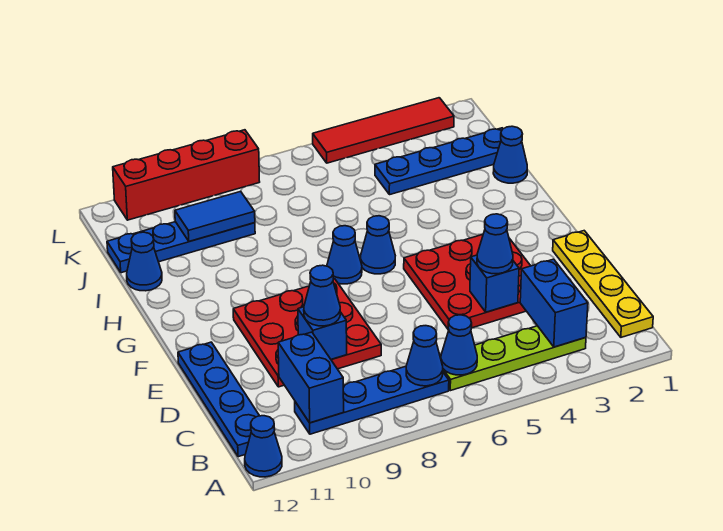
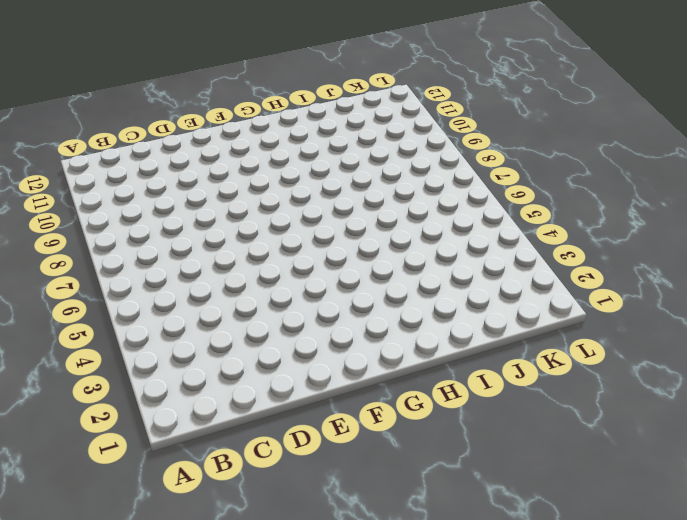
none -> blue 1x1 cone [245,416,282,477]
none -> yellow 1x4 plate [553,231,653,337]
none -> lime 1x4 plate [440,326,586,391]

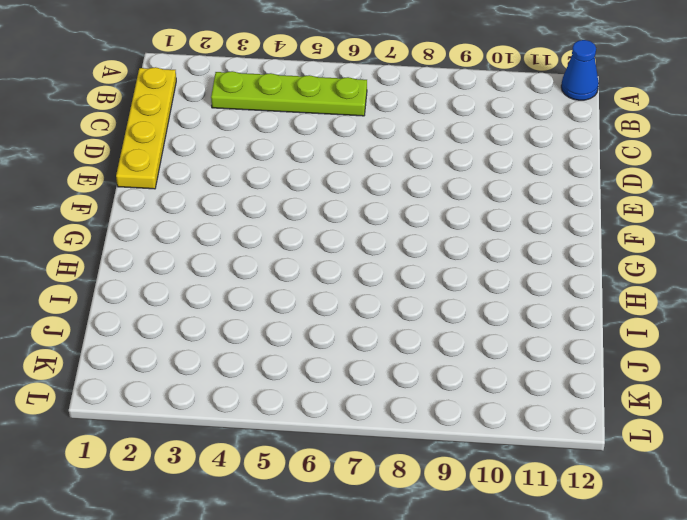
none -> blue 1x4 plate [295,366,449,434]
none -> blue 1x4 plate [178,342,259,457]
none -> red 3x3 plate [404,235,530,330]

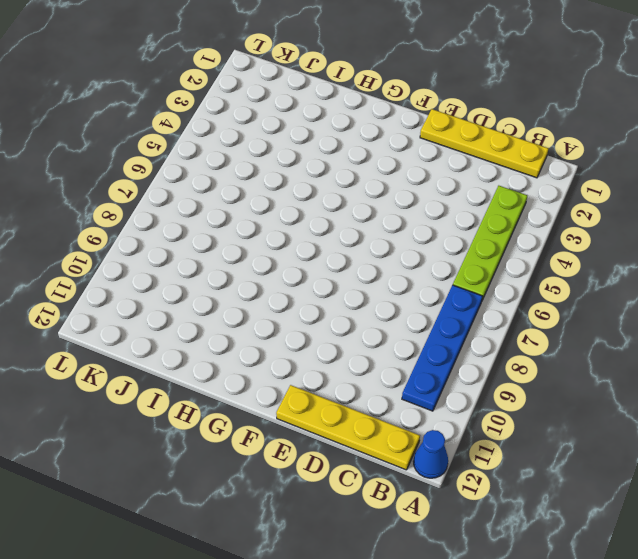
yellow 1x4 plate [276,385,420,470] -> blue 1x4 plate [178,342,259,457]
none -> red 3x3 plate [404,235,530,330]
none -> red 3x3 plate [233,279,381,387]
none -> blue 1x1 cone [361,216,395,274]

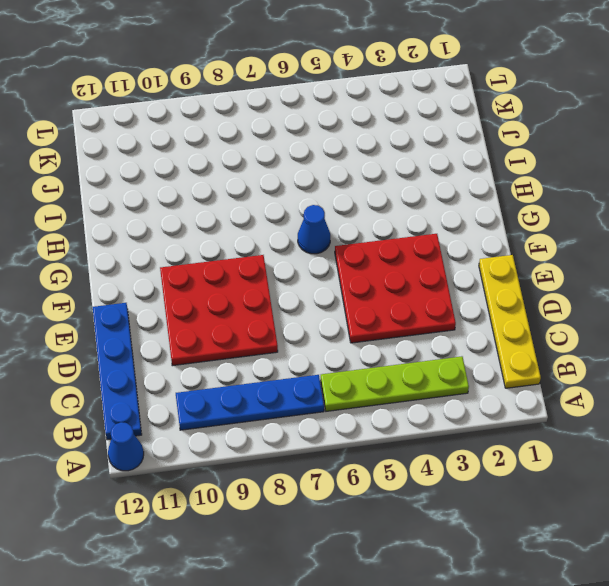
none -> blue 1x1 cone [327,226,362,284]
none -> blue 1x1 cone [493,126,527,183]
none -> blue 1x1 cone [127,232,162,291]

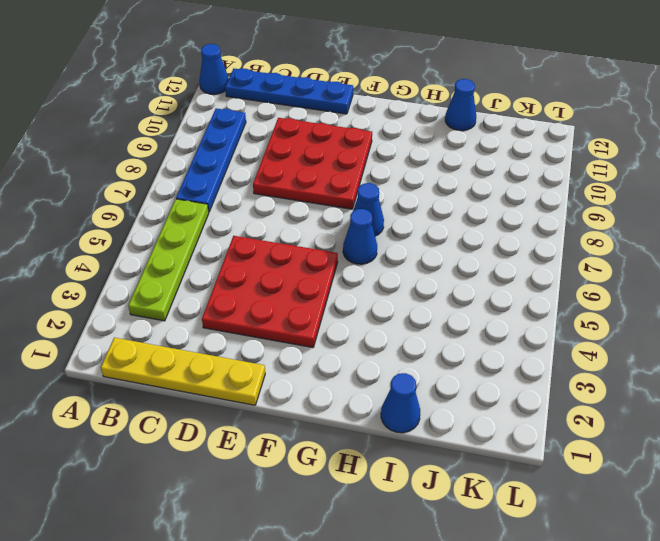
none -> blue 1x4 plate [375,128,503,195]
none -> blue 1x4 plate [107,222,255,273]
none -> red 1x4 tile [313,98,454,163]

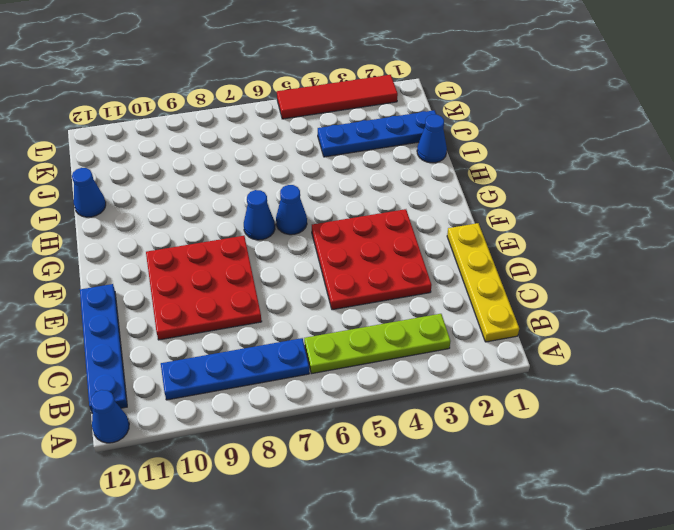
none -> blue 1x4 plate [107,222,255,273]
none -> red 1x4 brick [113,130,260,220]
none -> blue 1x2 brick [520,259,588,347]

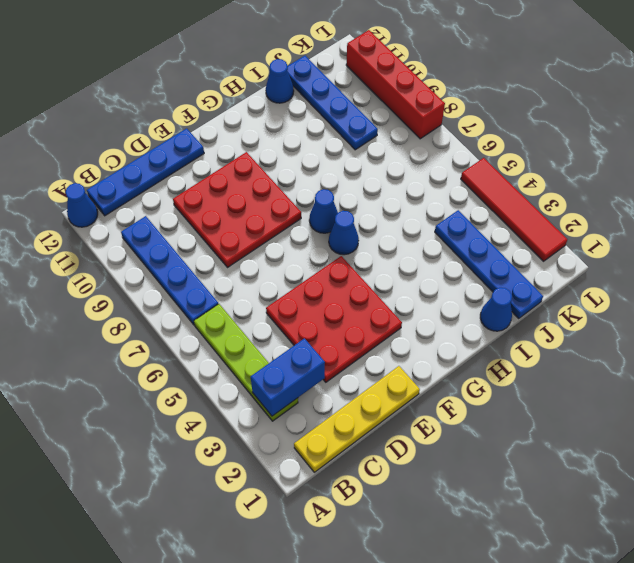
none -> blue 1x1 cone [441,315,477,375]
none -> blue 1x1 cone [406,326,443,386]
none -> blue 1x2 brick [278,332,344,423]

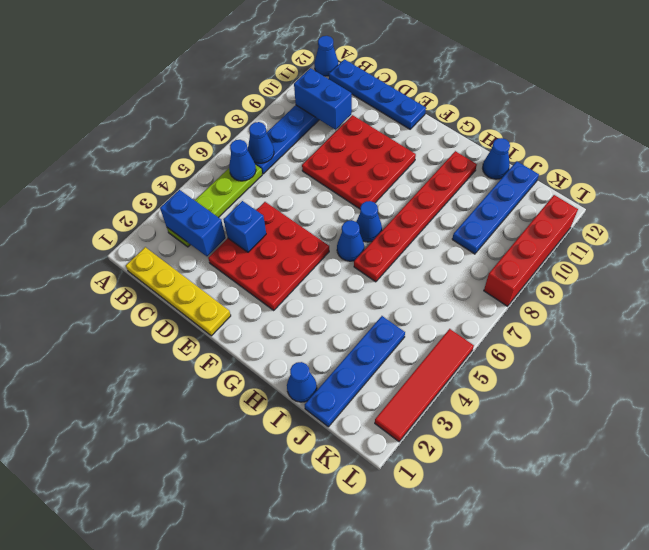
red 1x6 plate [354,151,477,282] -> none
none -> blue 1x1 brick [298,307,347,359]
none -> blue 1x2 tile [175,191,255,241]
none -> blue 1x1 cone [477,214,513,274]

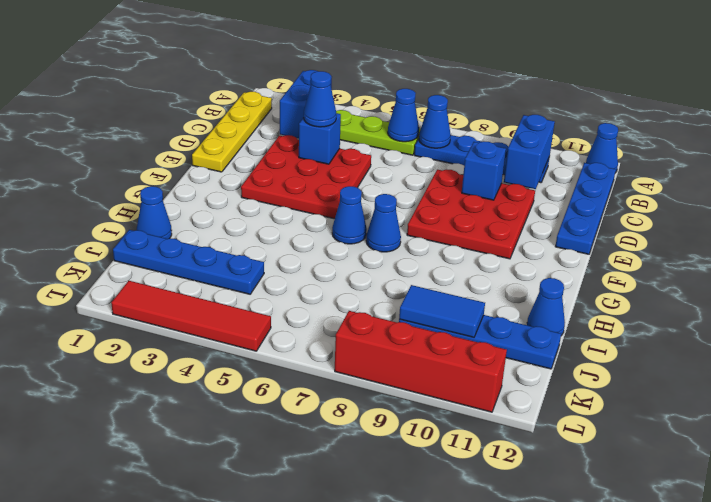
none -> blue 1x1 cone [304,265,340,326]

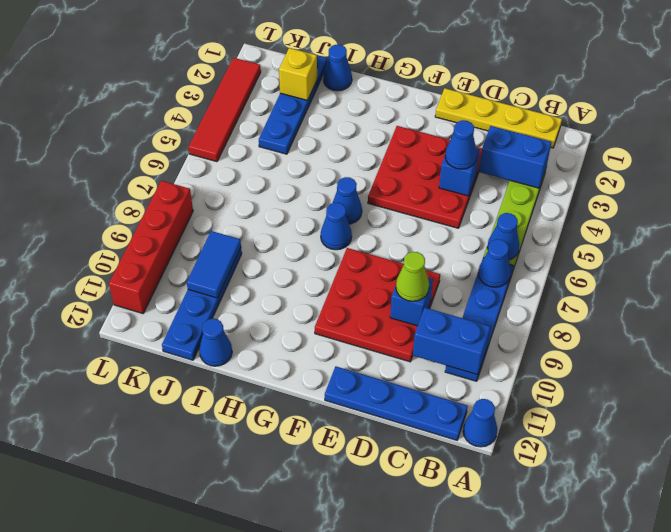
lime 1x1 cone [396,252,429,301] -> blue 1x1 cone [304,265,340,326]
yellow 1x1 brick [279,48,317,101] -> none

